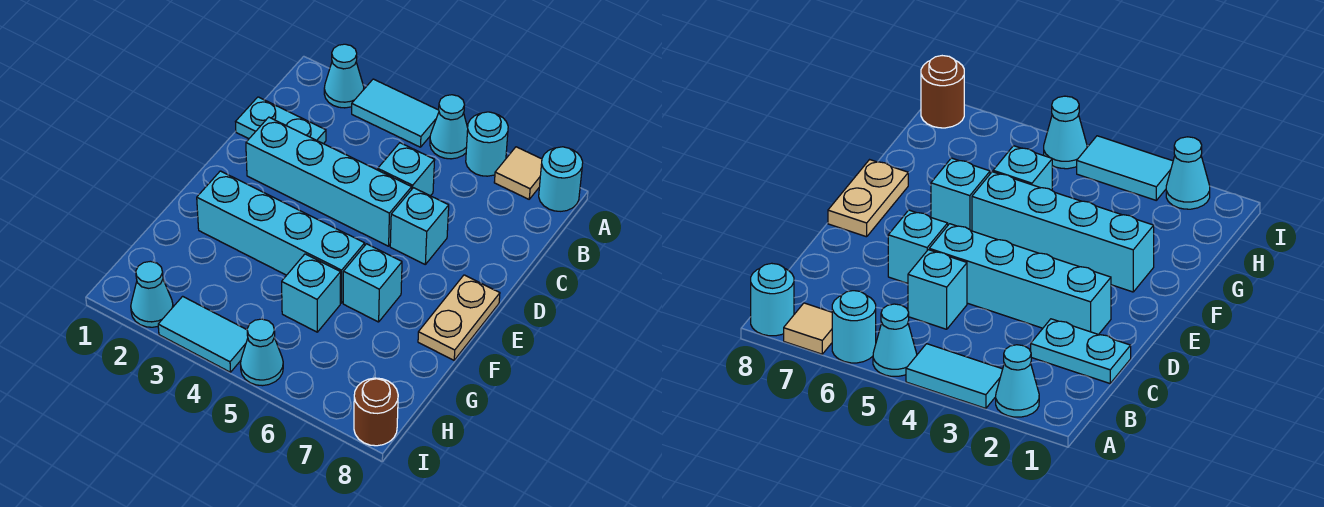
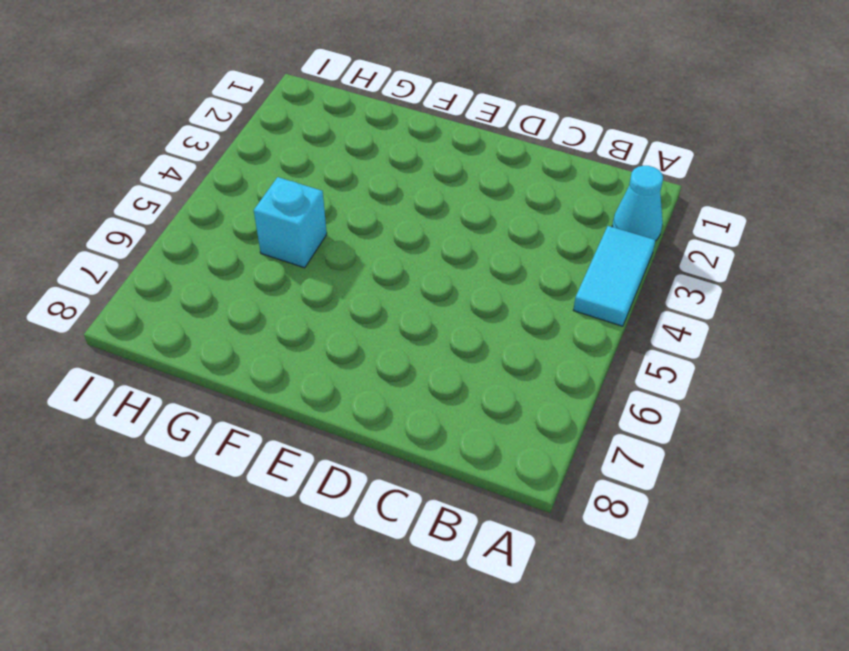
none -> cyan 1x1 cone [430,95,468,159]
none -> cyan 1x1 round brick [466,112,508,176]
none -> tan 1x1 tile [494,147,542,199]

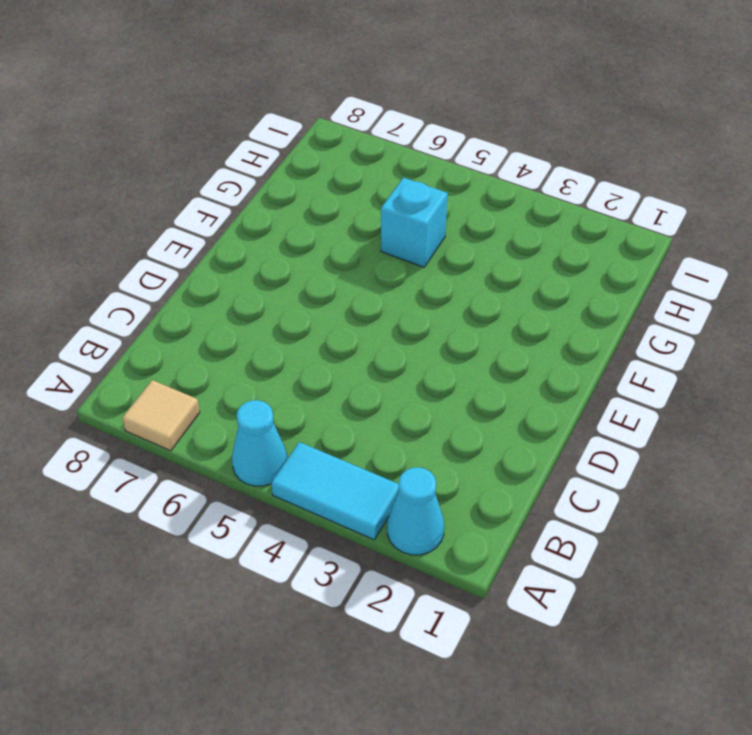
none -> cyan 1x1 round brick [466,112,508,176]
none -> cyan 1x1 round brick [539,147,583,211]
none -> cyan 1x2 plate [236,97,326,144]

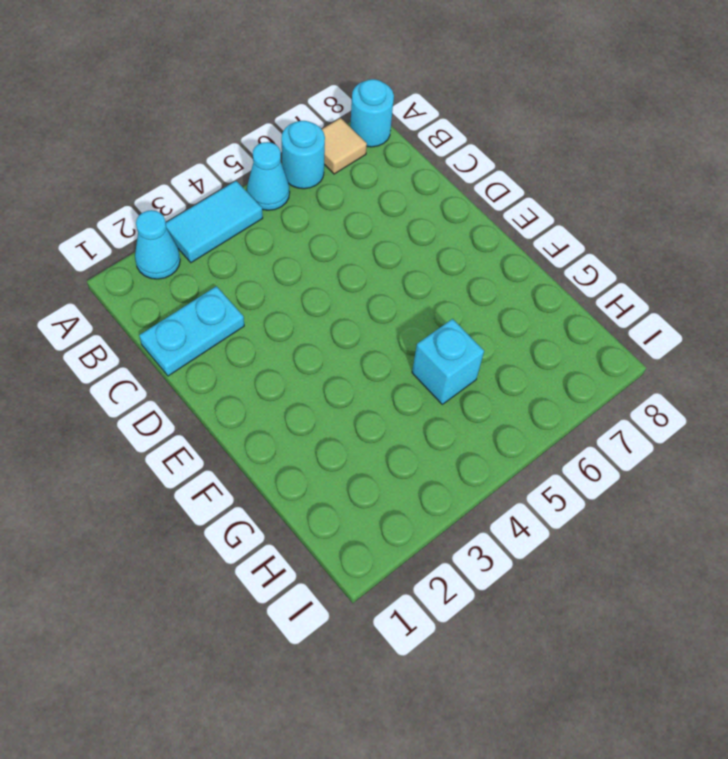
none -> cyan 1x1 brick [378,143,435,196]
none -> cyan 1x4 brick [246,117,412,246]
none -> cyan 1x1 brick [390,188,449,264]

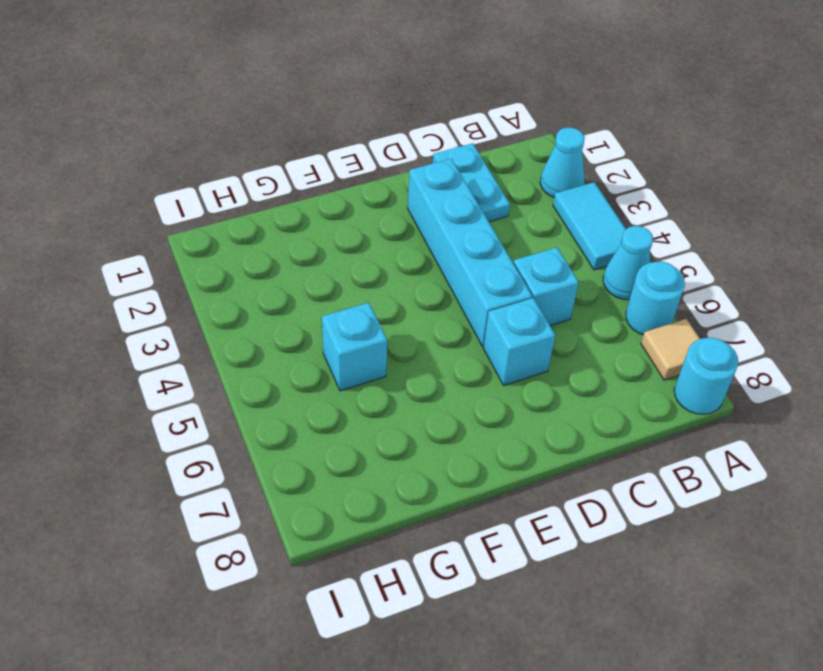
none -> tan 1x2 plate [418,275,500,360]
none -> cyan 1x4 brick [197,171,365,303]
none -> cyan 1x1 brick [343,244,402,322]

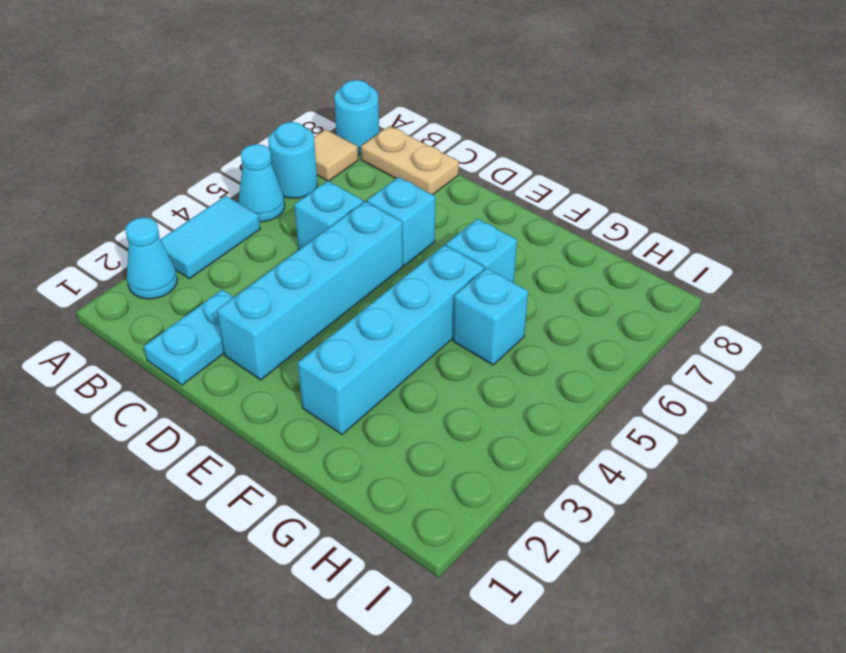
tan 1x2 plate [361,126,459,195] -> tan 1x2 plate moved to [418,275,500,360]
none -> cyan 1x1 cone [131,261,173,327]
none -> cyan 1x2 tile [158,296,248,372]
none -> cyan 1x1 cone [241,319,283,386]

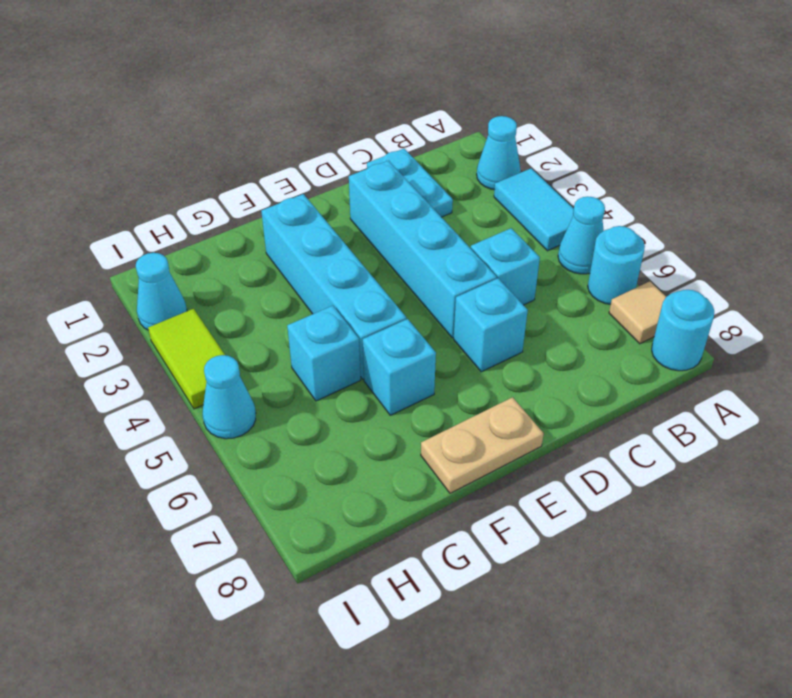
lime 1x2 tile [148,309,225,409] -> cyan 1x2 tile [158,296,248,372]
none -> brown 1x1 round brick [354,378,398,446]

